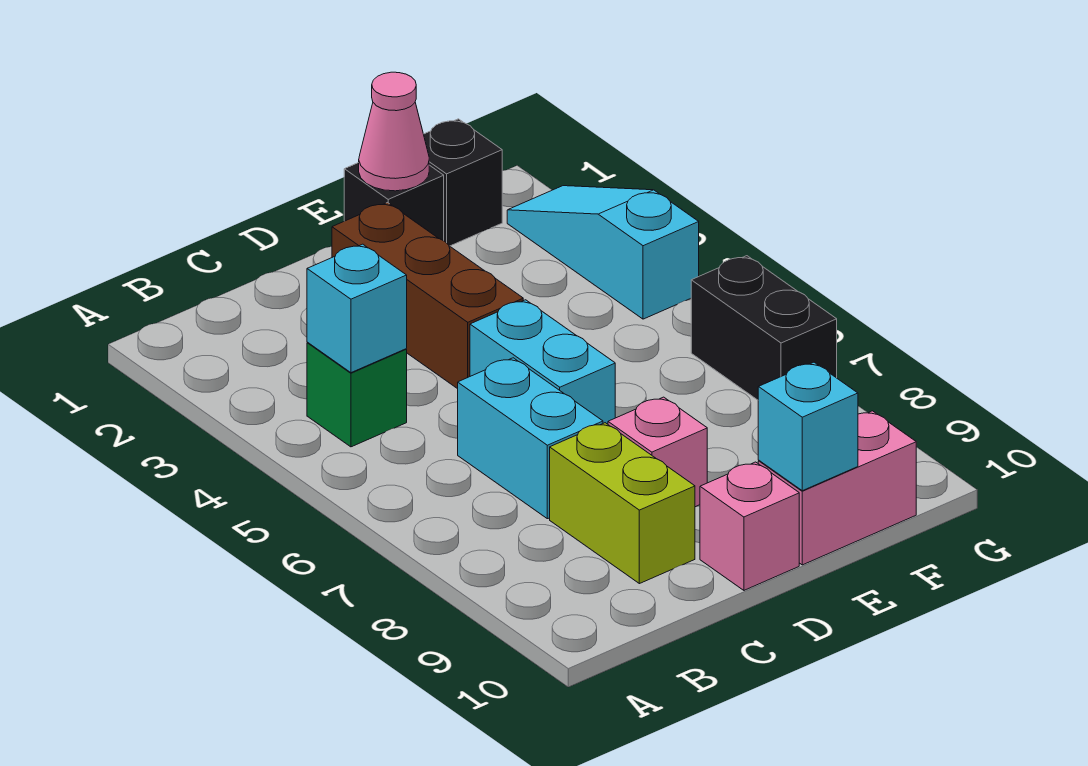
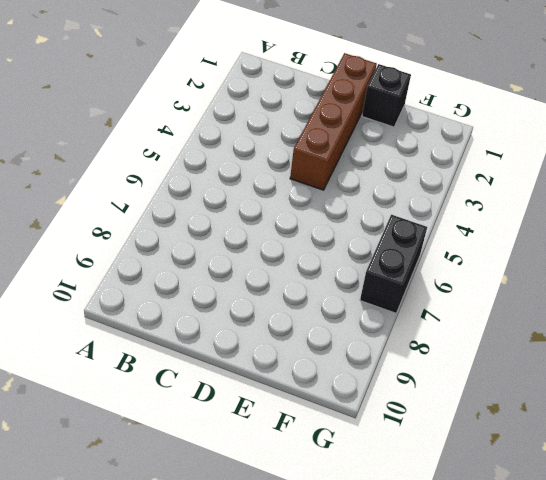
brown 1x4 brick [290,53,377,190] -> brown 1x3 brick [332,203,523,389]
none -> green 1x1 brick [307,343,407,447]
none -> cyan 1x2 brick [458,358,603,519]
none -> lime 1x2 brick [550,423,695,584]

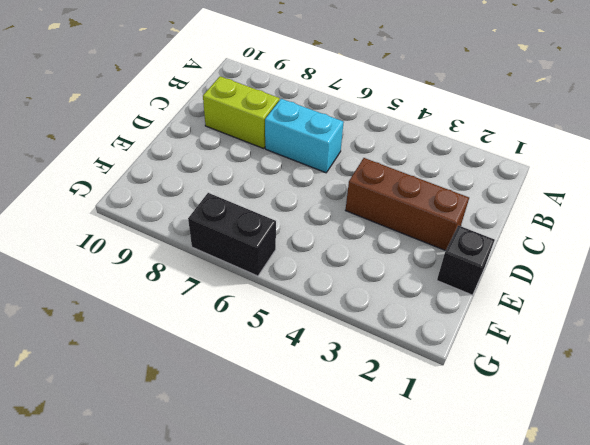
none -> green 1x1 brick [307,343,407,447]
none -> cyan 1x2 brick [470,300,615,424]
none -> pink 1x1 brick [608,397,707,507]

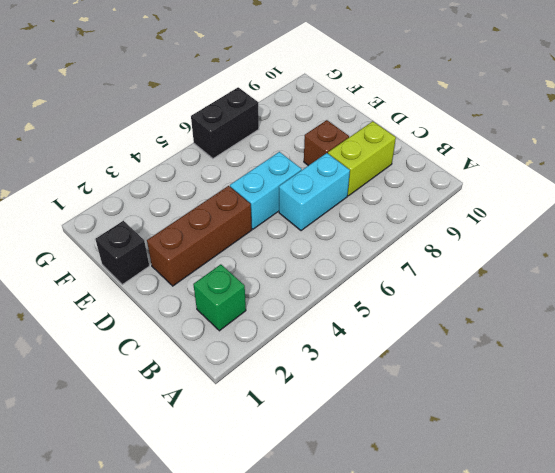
green 1x1 brick [193,264,246,331] -> green 1x1 brick moved to [307,343,407,447]
brown 1x1 brick [304,120,349,166] -> pink 1x1 brick [608,397,707,507]
none -> pink 1x1 brick [700,462,799,590]
none -> pink 1x2 brick [758,411,916,565]
none -> black 1x1 brick [424,119,502,246]

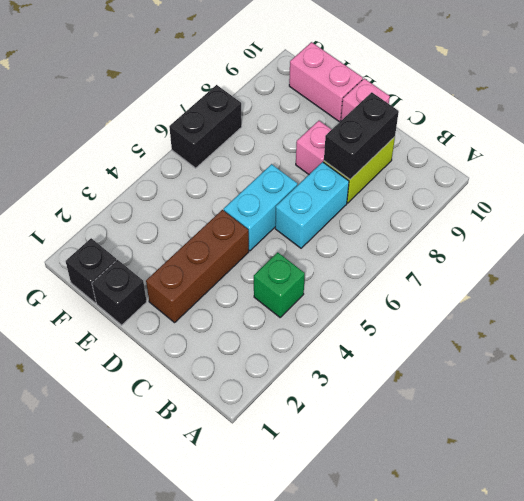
black 1x2 brick [324,92,399,179] -> none
none -> cyan 1x3 slope [507,186,699,319]
none -> cyan 1x1 brick [307,244,407,373]
none -> pink 1x1 cone [359,72,429,191]

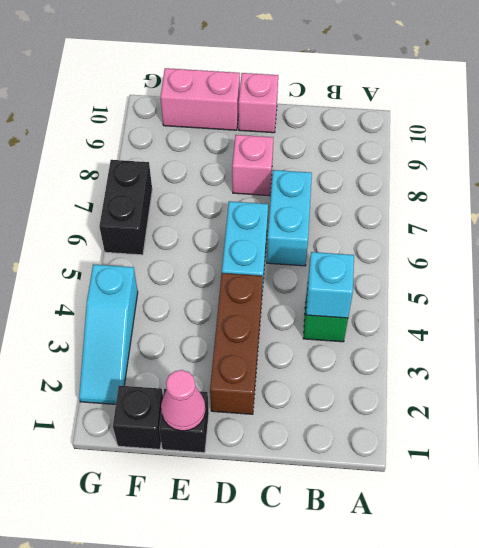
none -> lime 1x2 brick [550,423,695,584]
none -> cyan 1x1 brick [758,362,858,491]

